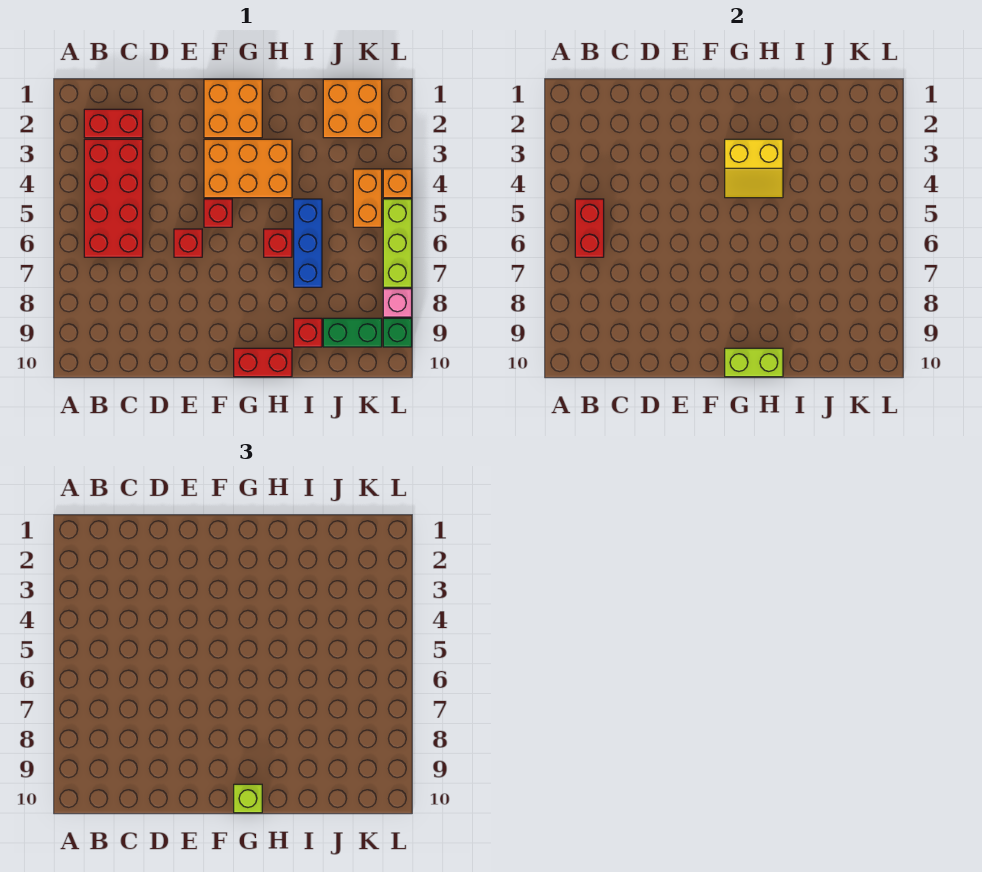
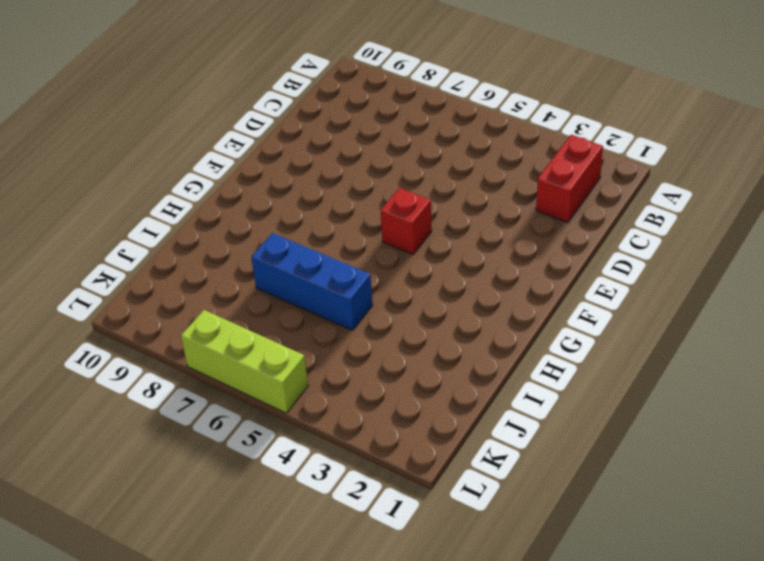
none -> red 2x4 brick [84,139,143,257]
none -> red 1x1 brick [174,229,202,257]
none -> orange 2x2 brick [204,79,262,138]

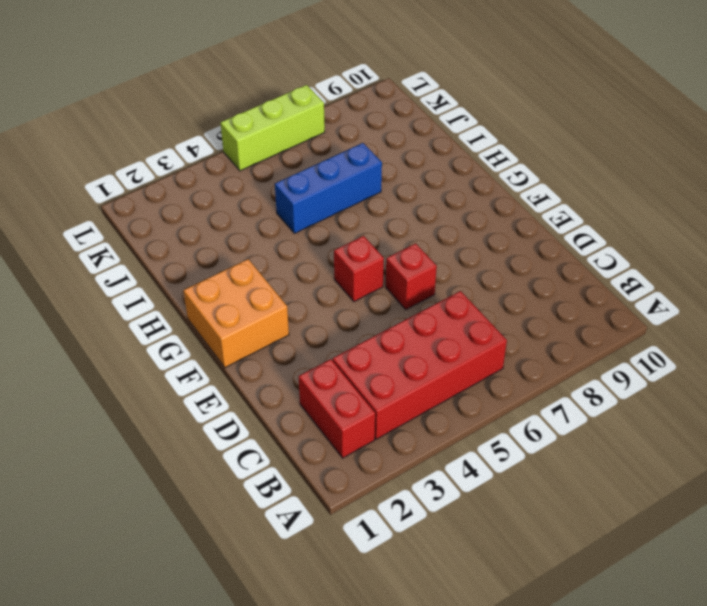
none -> orange 2x3 brick [204,139,292,198]
none -> red 1x2 brick [234,348,292,377]
none -> red 1x1 brick [264,229,292,257]

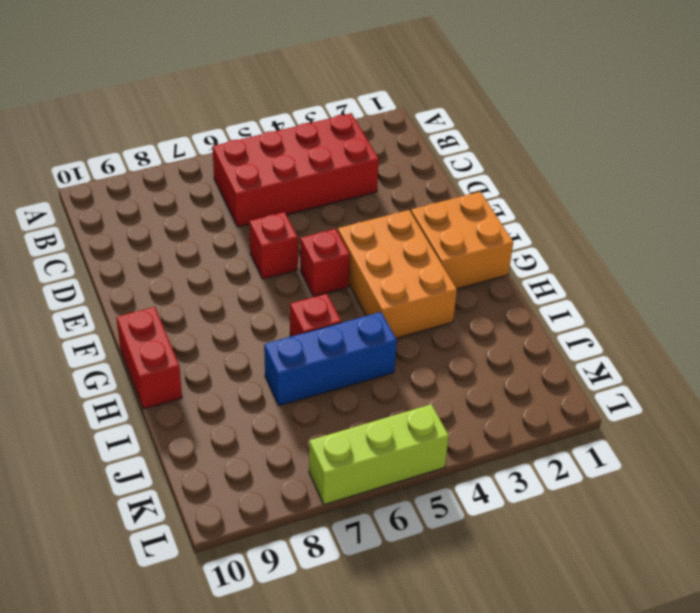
none -> red 1x2 brick [84,109,143,138]
none -> red 1x1 brick [294,318,322,347]
none -> orange 2x2 brick [323,79,382,138]

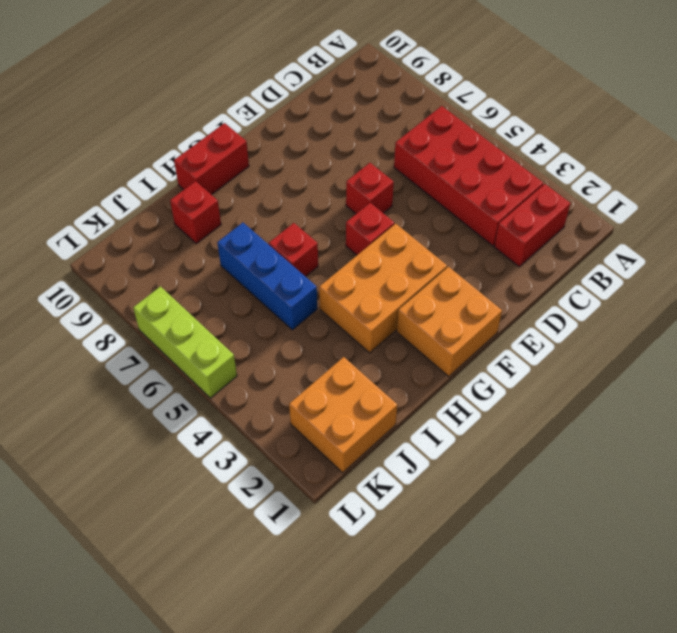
none -> green 1x2 brick [323,318,382,347]
none -> orange 1x2 brick [353,169,382,227]
none -> orange 1x1 brick [383,169,412,198]

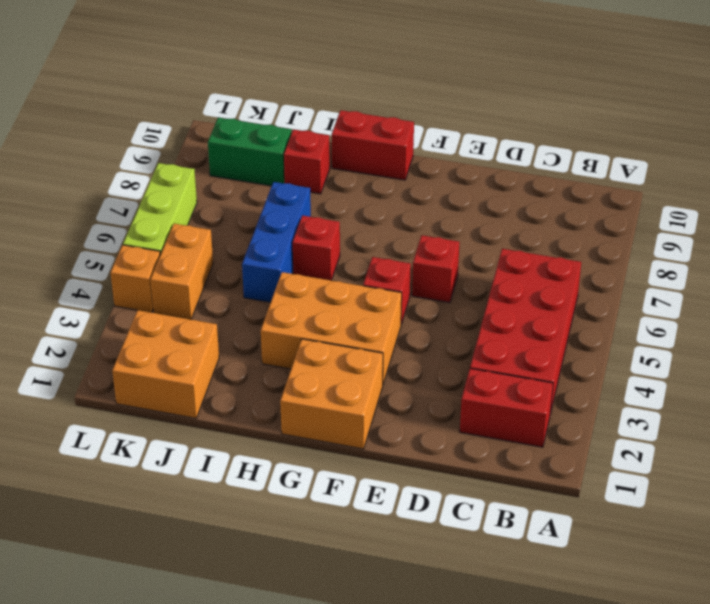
none -> pink 1x1 brick [383,289,412,317]
none -> green 1x1 brick [383,318,412,347]
none -> red 1x2 brick [575,199,604,257]

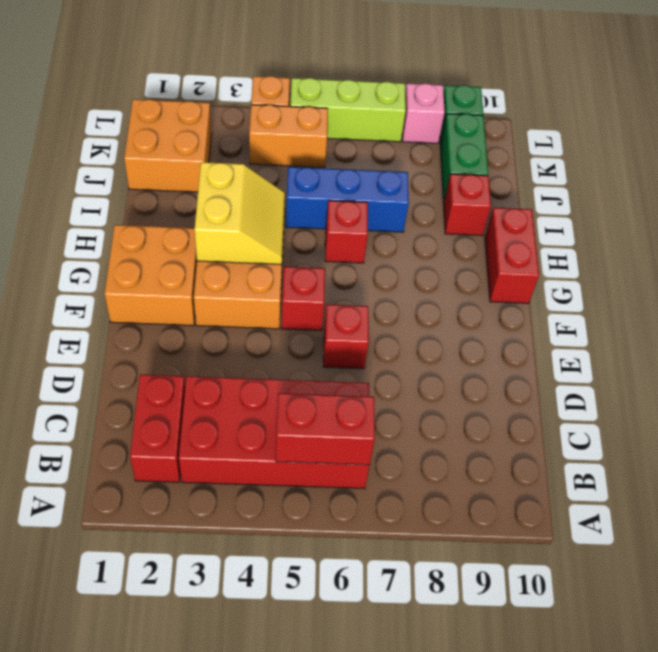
none -> lime 1x2 brick [725,348,783,377]
none -> lime 1x1 brick [234,784,262,813]

